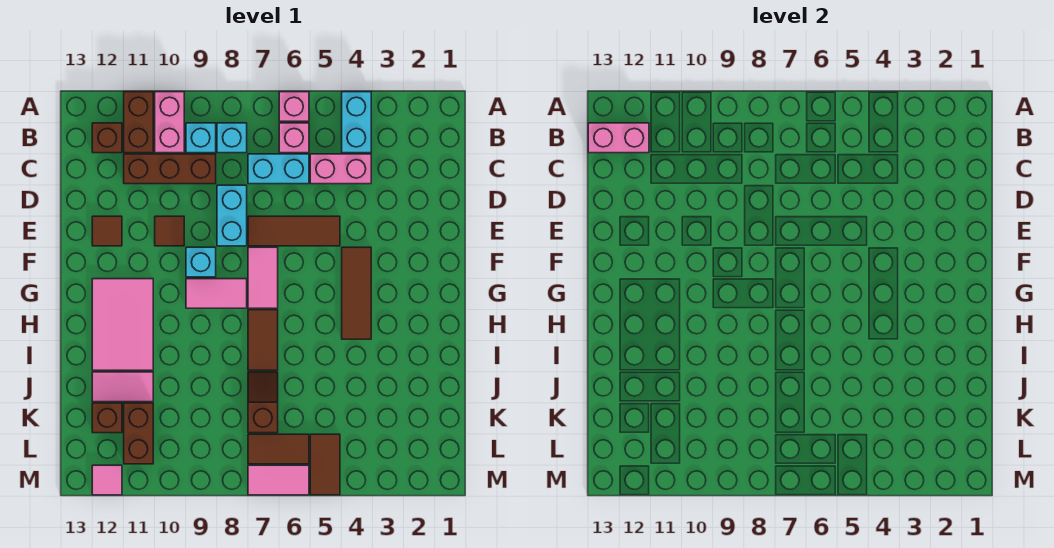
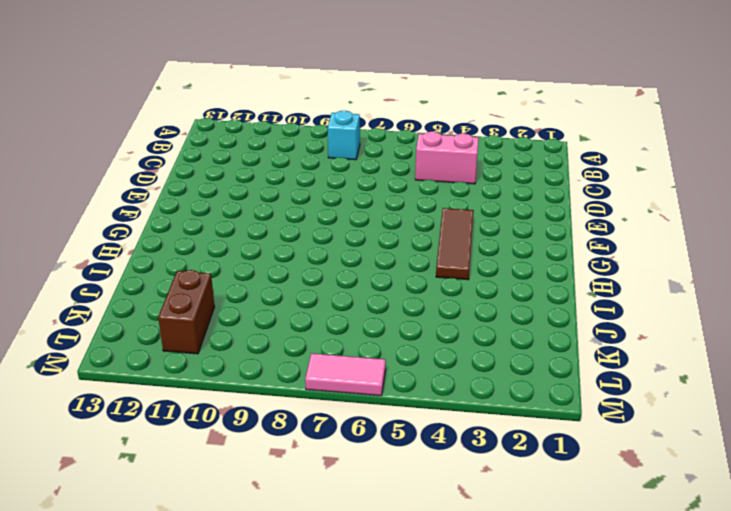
none -> cyan 1x2 brick [342,92,371,153]
none -> pink 1x1 brick [279,92,309,121]
none -> pink 1x2 brick [155,92,184,153]
none -> brown 1x2 brick [124,92,153,153]

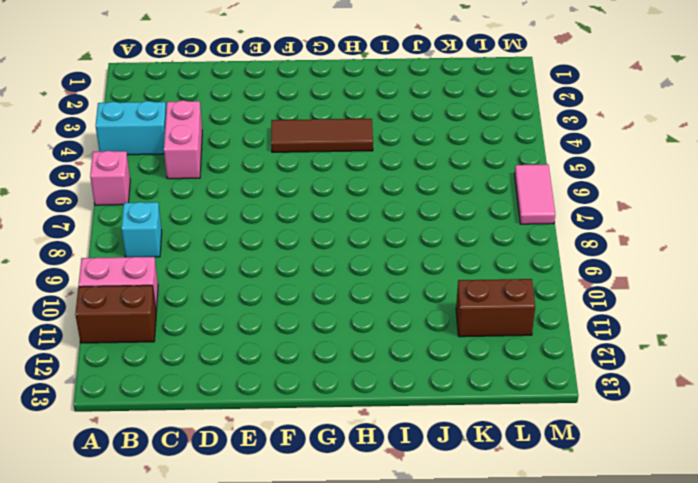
none -> pink 1x1 brick [279,123,309,153]
none -> cyan 1x1 brick [186,123,216,153]
none -> brown 1x1 brick [92,123,122,153]
none -> cyan 1x2 brick [248,154,309,184]

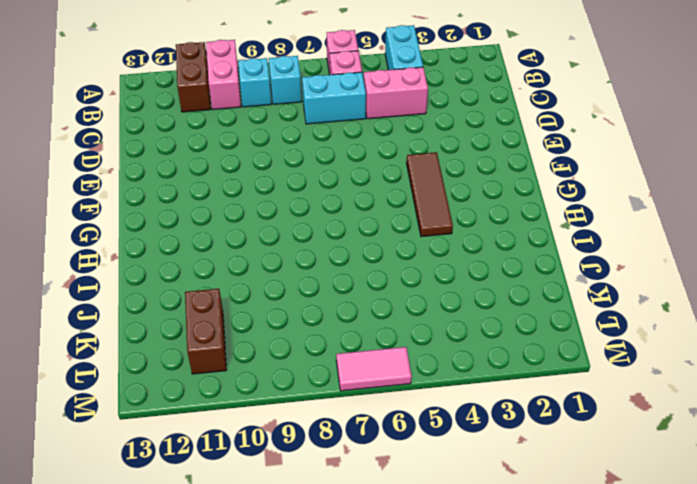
none -> brown 1x1 brick [92,123,122,153]
none -> brown 1x3 brick [124,154,216,184]
none -> cyan 1x2 brick [217,185,247,246]
none -> brown 1x3 tile [248,216,340,246]

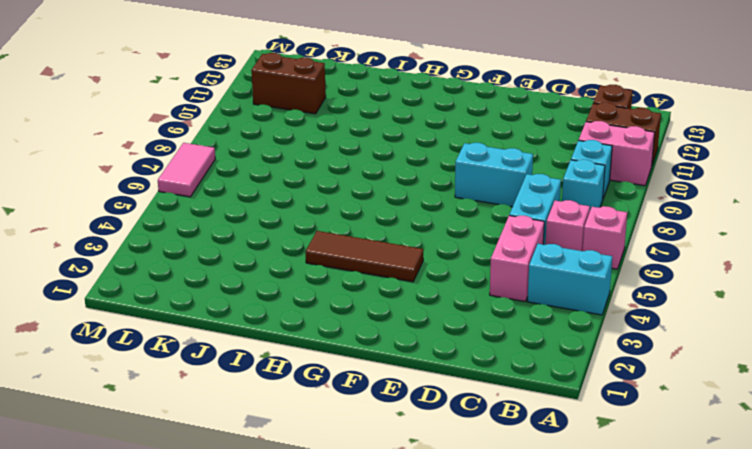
none -> brown 1x3 brick [124,154,216,184]
none -> brown 1x3 tile [248,216,340,246]
none -> brown 1x1 tile [155,216,184,246]
none -> brown 1x1 tile [92,216,122,246]

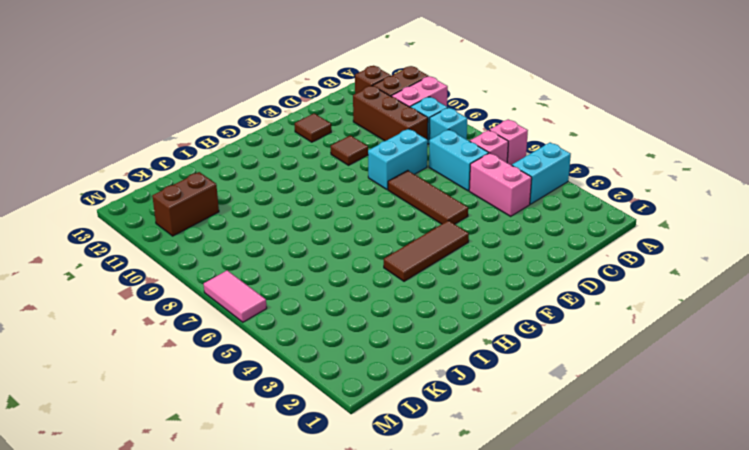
none -> pink 1x2 tile [248,247,278,308]
none -> cyan 1x1 brick [186,247,216,277]
none -> pink 1x2 tile [186,279,247,308]
none -> pink 2x3 tile [92,279,153,370]

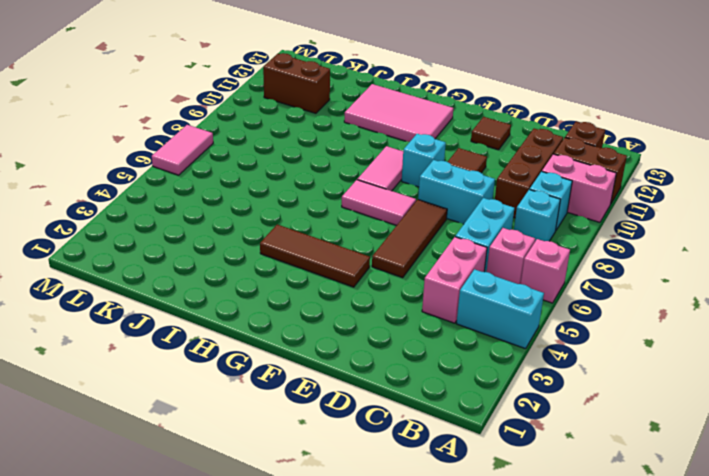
none -> brown 1x2 tile [248,310,278,370]
none -> brown 1x2 slope [248,372,278,433]
none -> pink 1x2 tile [92,372,153,402]
none -> brown 1x1 brick [92,403,122,433]

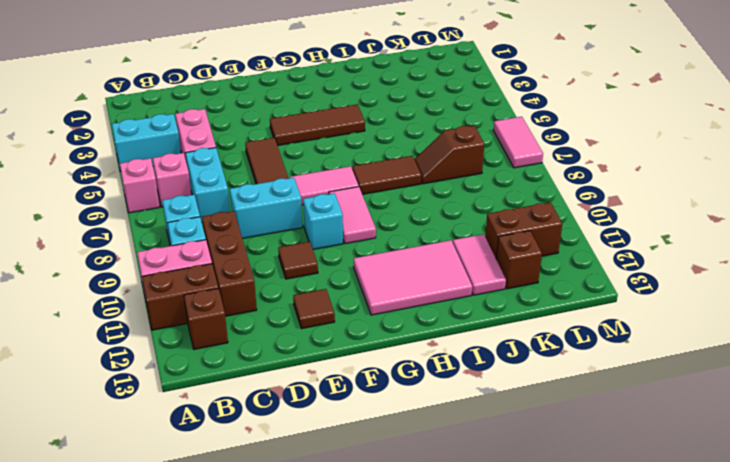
none -> brown 1x2 tile [310,434,340,495]
none -> brown 1x2 tile [248,434,309,464]
none -> pink 1x1 tile [92,465,122,495]
none -> pink 1x2 brick [588,123,649,153]

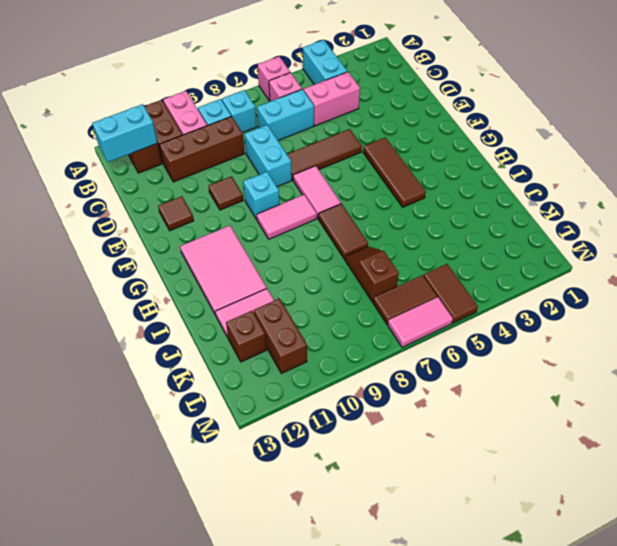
cyan 1x2 brick [92,104,157,162] -> pink 1x2 brick [588,123,649,153]
none -> pink 1x1 tile [92,465,122,495]

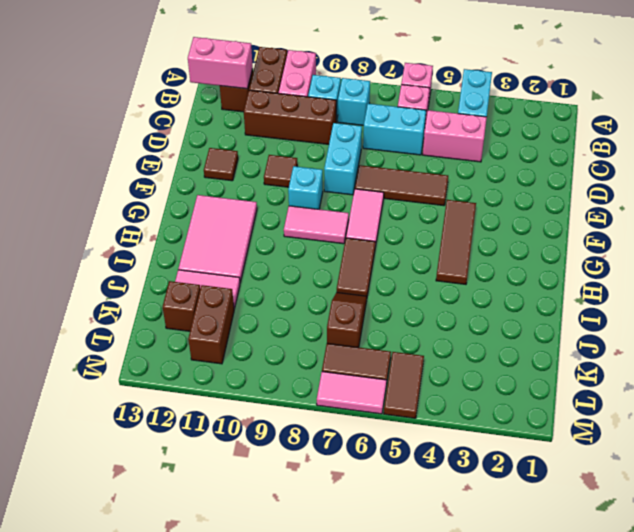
none -> pink 1x1 tile [92,465,122,495]

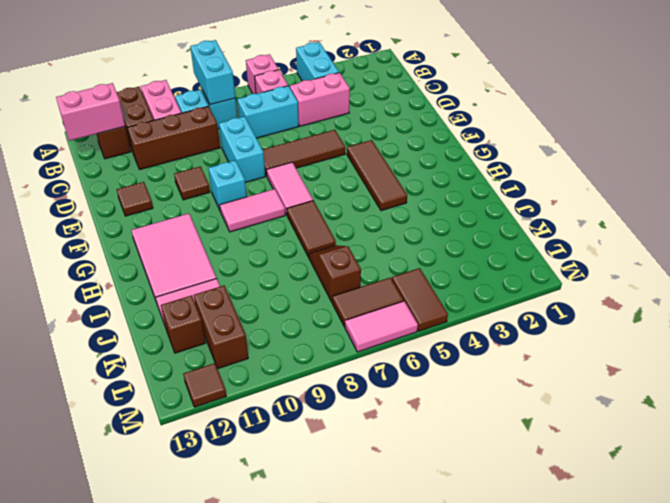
cyan 1x2 brick [190,40,235,105] -> none
brown 1x1 tile [183,363,226,407] -> pink 1x1 tile [92,465,122,495]

